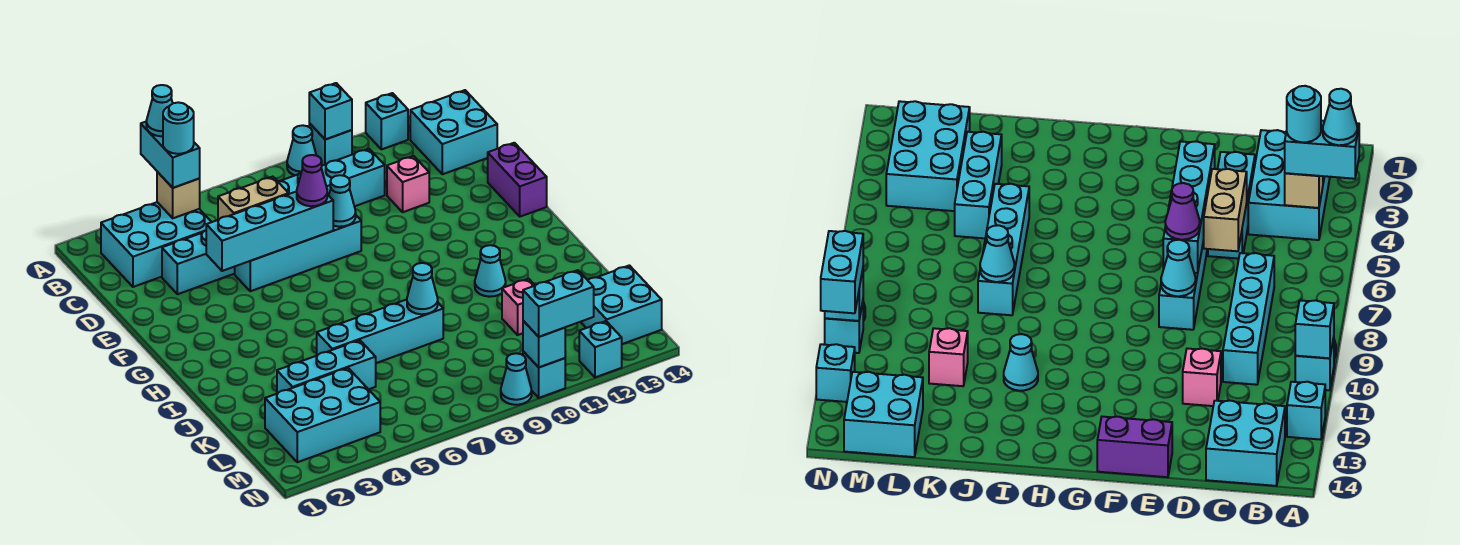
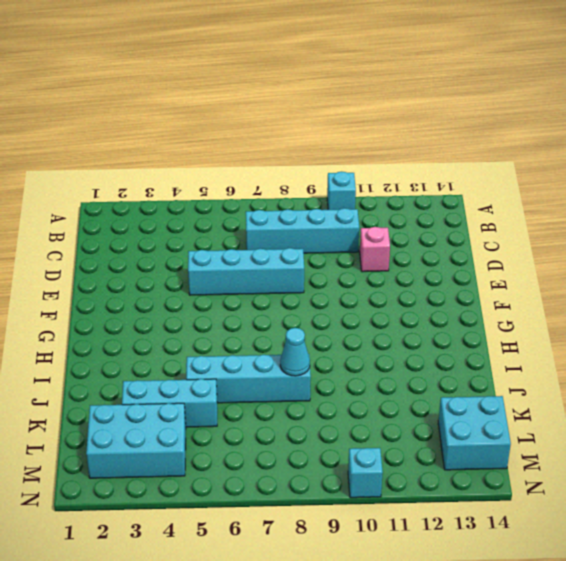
none -> cyan 1x1 cone [287,125,316,175]
none -> cyan 1x1 brick [366,93,408,149]
none -> cyan 2x3 brick [101,202,211,287]
none -> cyan 2x2 brick [410,90,497,174]

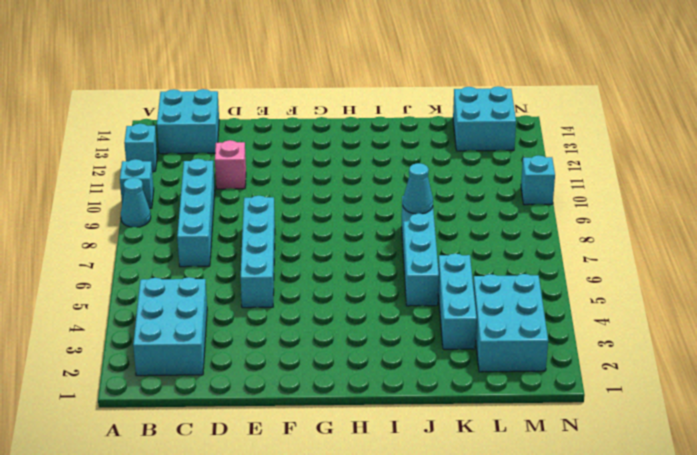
none -> cyan 1x3 brick [162,230,235,294]
none -> purple 1x2 brick [488,143,547,217]
none -> cyan 1x1 cone [475,245,506,297]
none -> pink 1x1 brick [502,279,535,335]

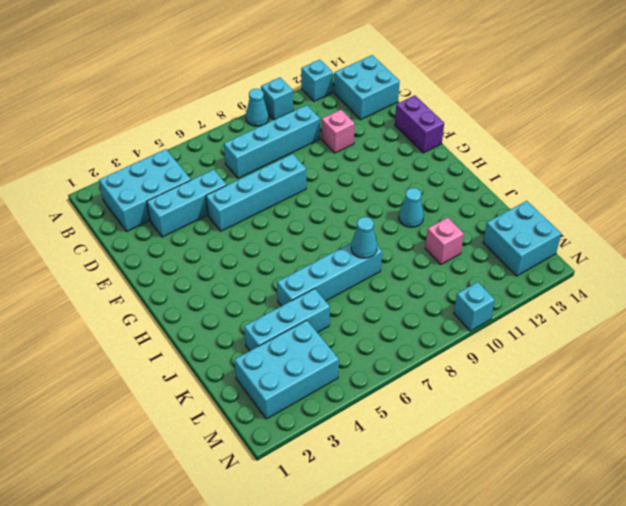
none -> cyan 1x1 cone [501,353,532,405]
none -> cyan 1x1 brick [579,321,622,377]
none -> cyan 1x1 brick [309,83,352,140]
none -> tan 1x1 brick [157,172,200,218]

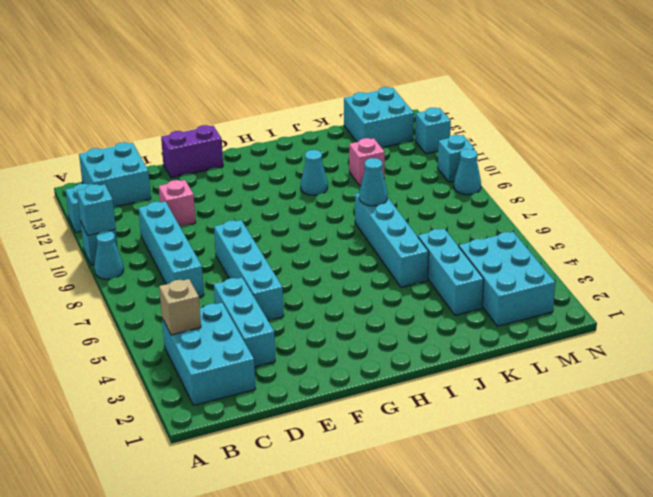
none -> tan 1x2 brick [218,177,289,220]
none -> cyan 1x4 brick [206,191,333,271]
none -> cyan 1x1 cone [329,175,356,227]
none -> cyan 1x1 brick [523,321,565,367]

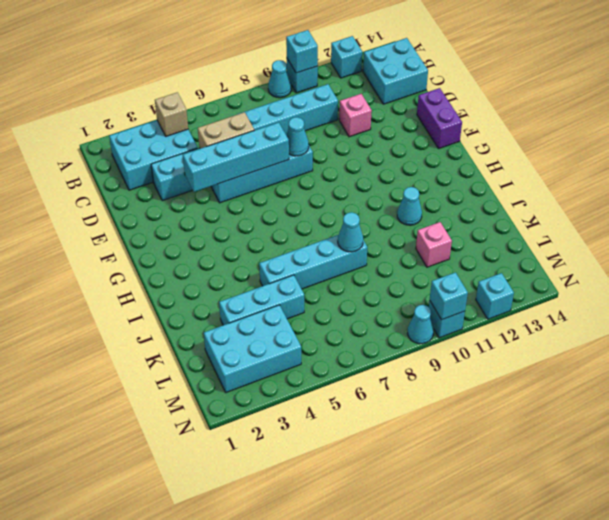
none -> cyan 2x2 brick [581,265,662,344]
none -> cyan 1x2 brick [141,122,200,188]
none -> purple 1x1 cone [297,155,327,206]
none -> cyan 1x2 brick [523,270,594,337]

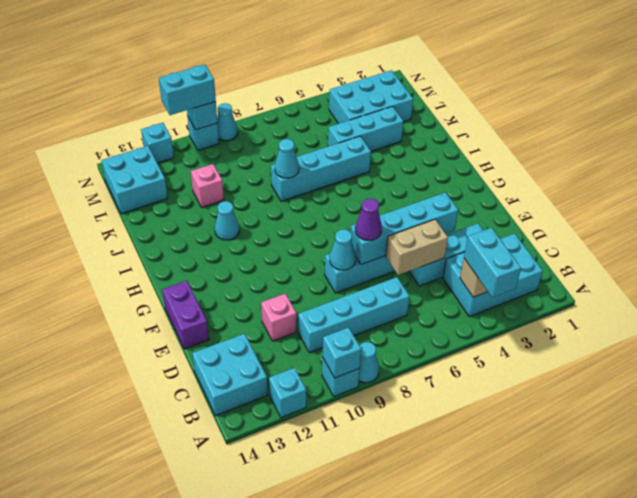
none -> cyan 1x1 cone [146,85,173,136]
none -> cyan 1x1 round brick [163,102,194,154]

